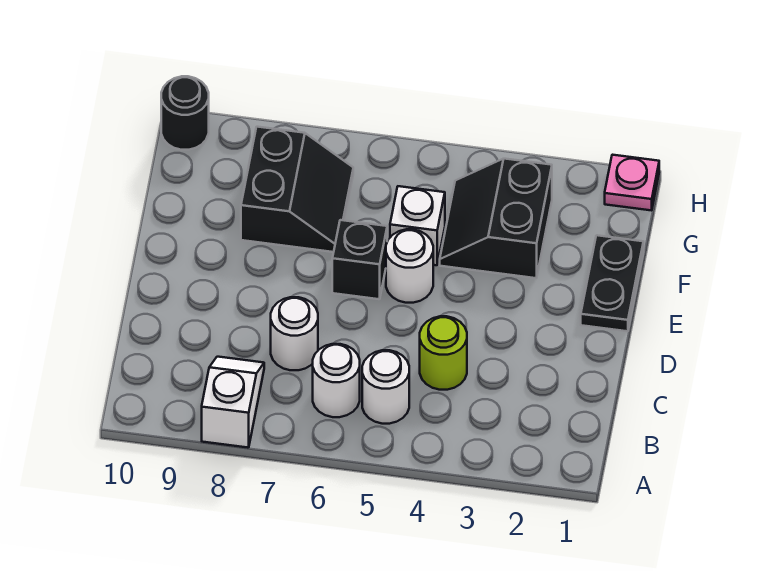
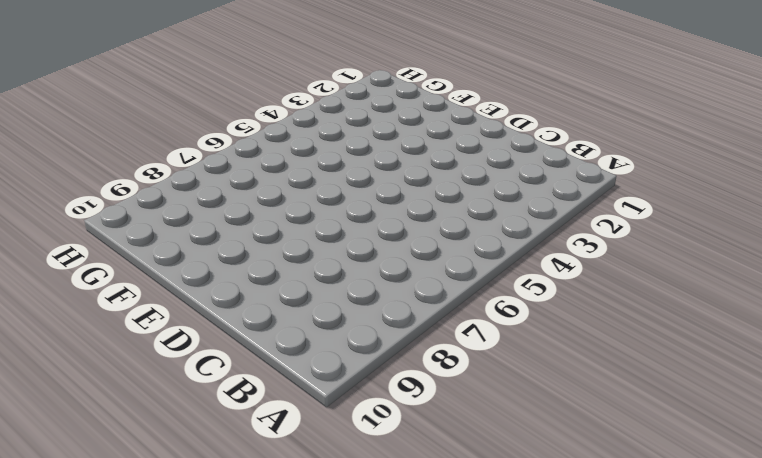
none -> white 1x2 slope [202,357,264,448]
none -> white 1x1 round brick [362,350,409,424]
none -> white 1x1 round brick [313,344,360,417]

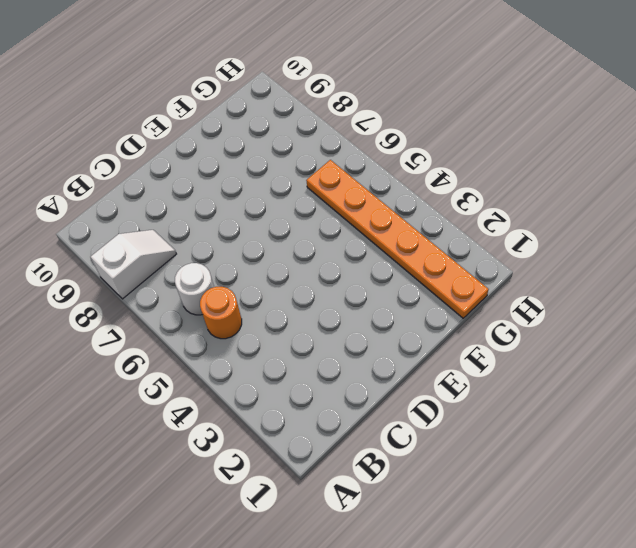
orange 1x1 round brick [200,287,242,339] -> white 1x1 round brick [362,350,409,424]
orange 1x6 plate [306,160,489,318] -> black 2x2 slope [440,159,552,278]
none -> lime 1x1 round brick [420,316,467,390]
none -> white 1x1 round brick [271,297,318,370]
none -> black 1x2 plate [581,235,644,331]

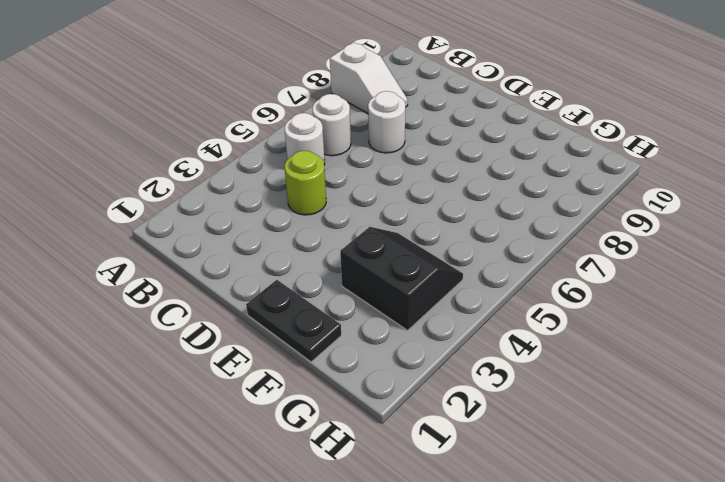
none -> white 1x1 round brick [386,229,433,303]
none -> black 1x1 brick [332,220,387,299]
none -> white 1x1 brick [390,186,445,265]

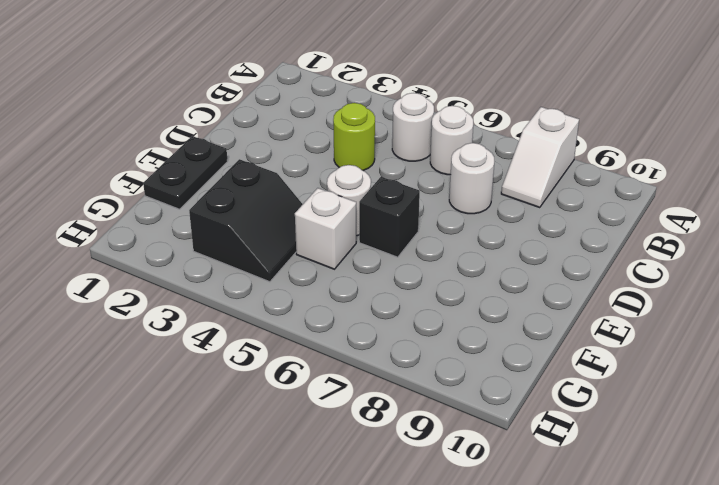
none -> black 2x2 slope [241,127,353,252]
none -> pink 1x1 plate [605,155,659,210]
none -> black 1x1 round brick [161,76,209,150]

